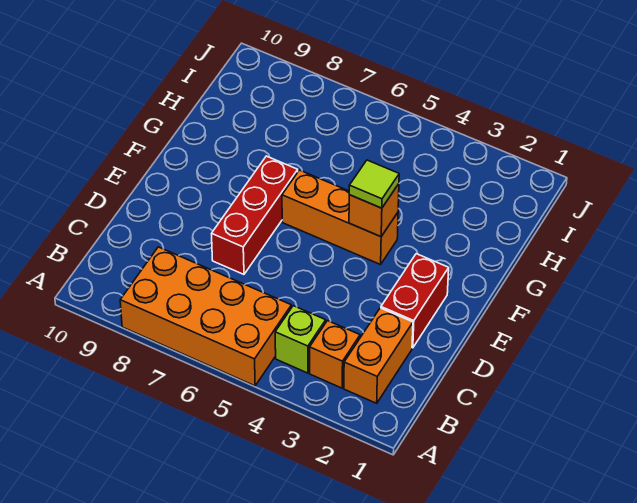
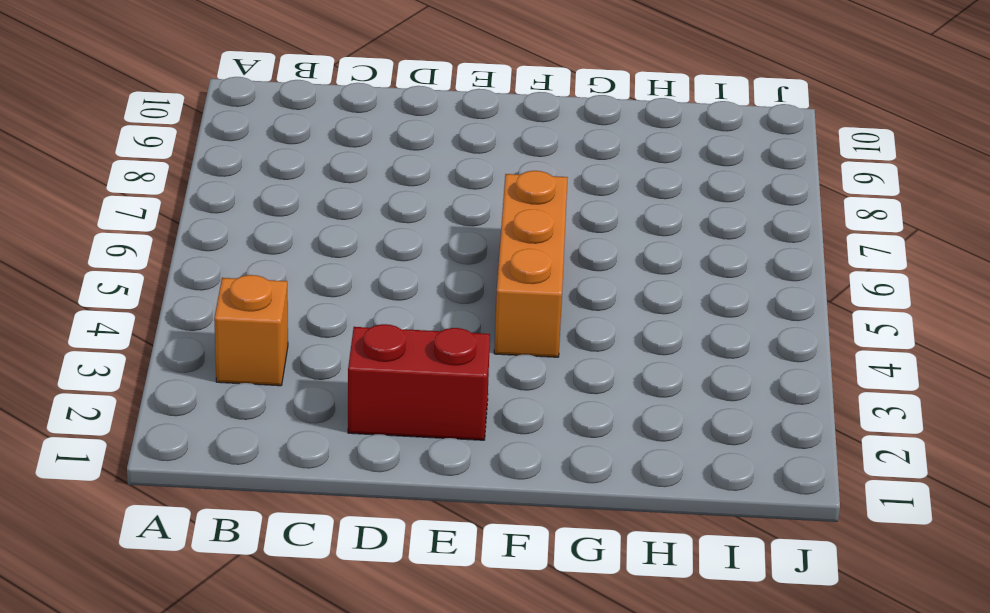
none -> orange 2x4 brick [120,247,291,386]
none -> orange 1x2 brick [344,308,413,403]

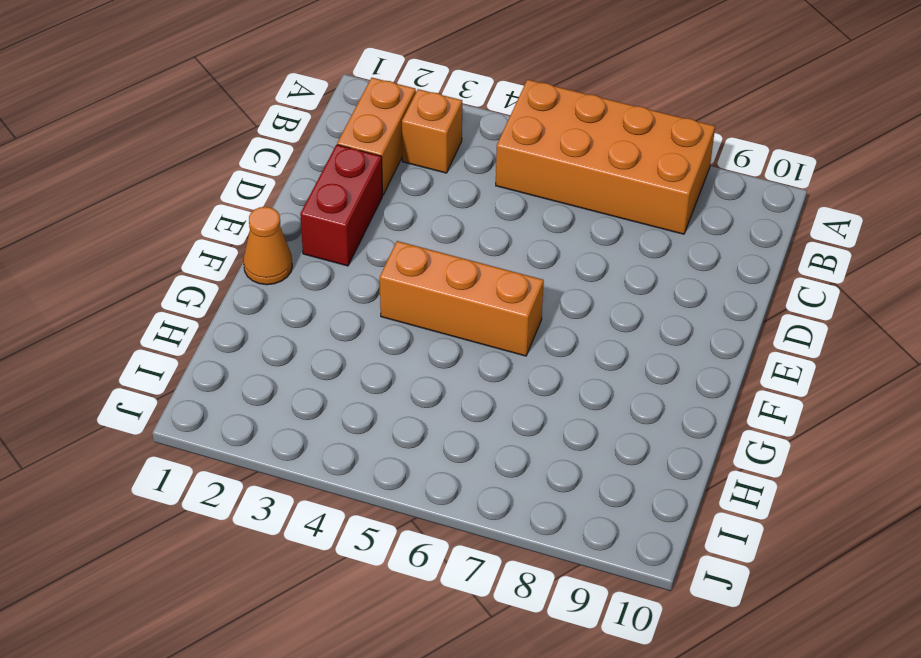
orange 1x1 cone [243,207,292,285] -> none
none -> lime 1x1 brick [275,306,326,373]
none -> red 1x3 brick [211,156,298,274]

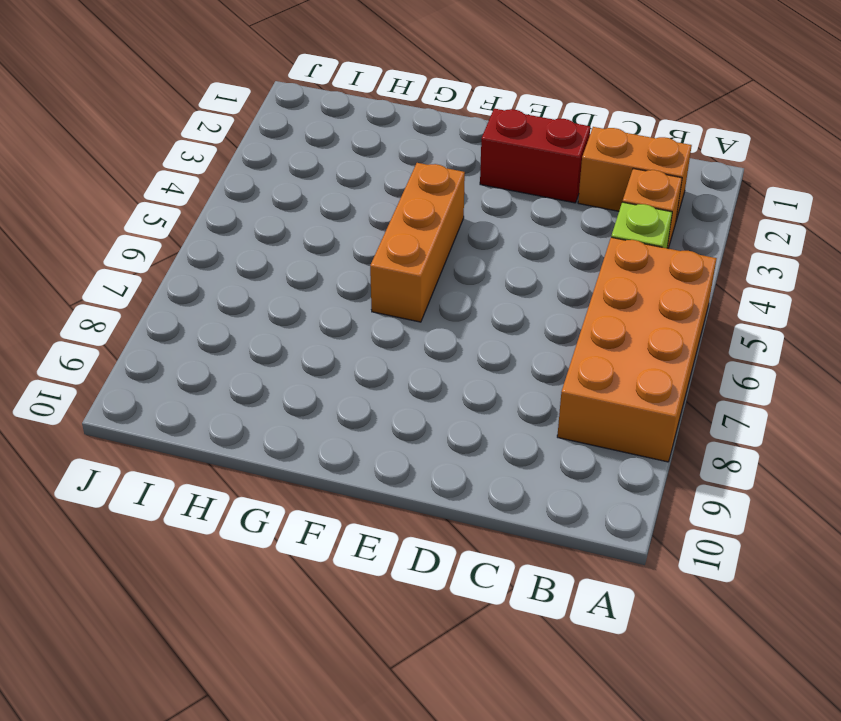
none -> red 1x3 brick [211,156,298,274]
none -> orange 1x1 brick [349,184,399,237]

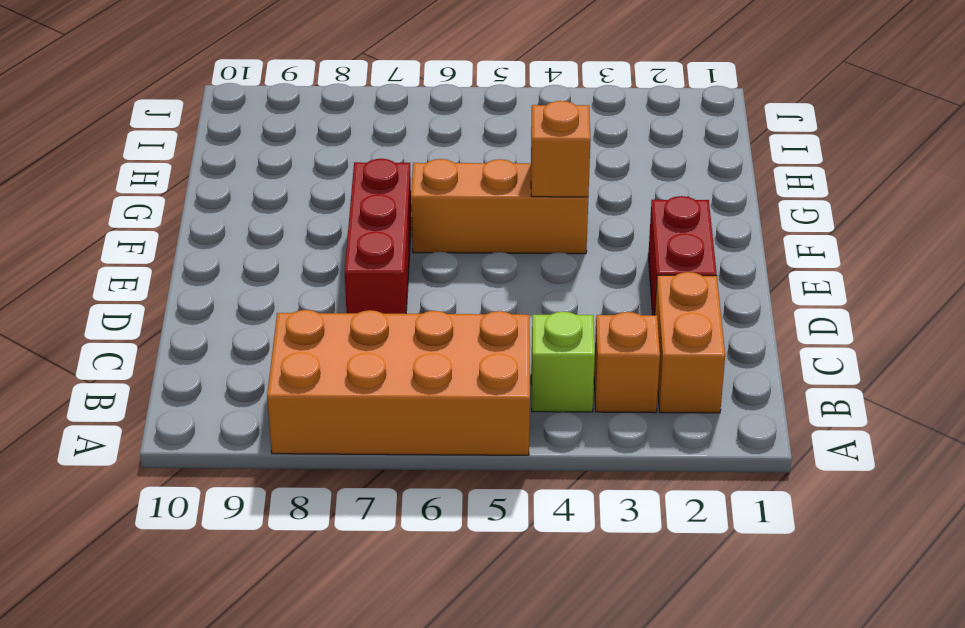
none -> lime 1x1 tile [349,160,399,208]

